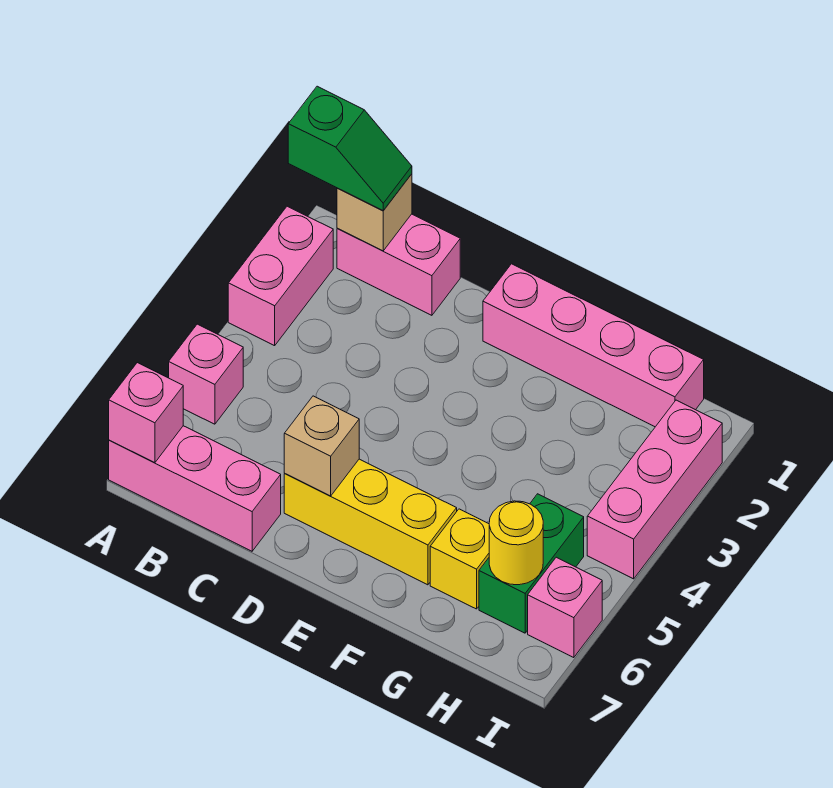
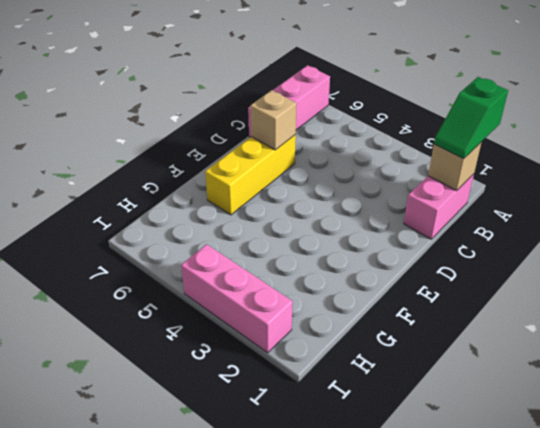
none -> pink 1x2 brick [228,206,333,346]
none -> pink 1x1 brick [169,324,243,424]
none -> pink 1x4 brick [483,264,704,427]

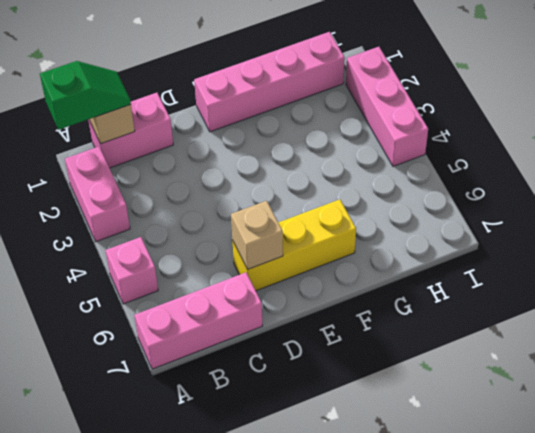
none -> yellow 1x1 brick [430,509,489,609]
none -> green 1x2 brick [479,494,584,633]
none -> pink 1x1 brick [528,557,602,658]

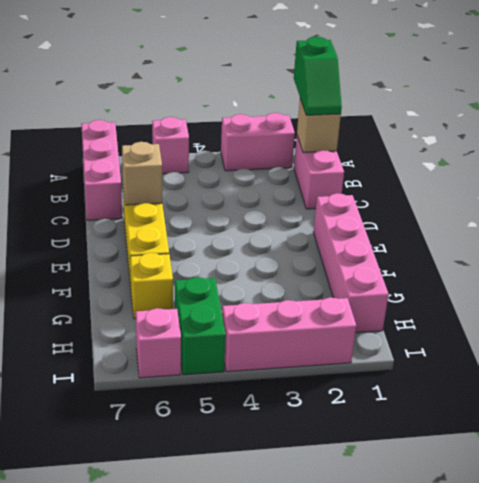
green 1x2 brick [175,277,226,375] -> green 1x2 brick turned to [479,494,584,633]
none -> pink 1x1 brick [109,363,183,463]
none -> yellow 1x1 round brick [489,501,543,585]

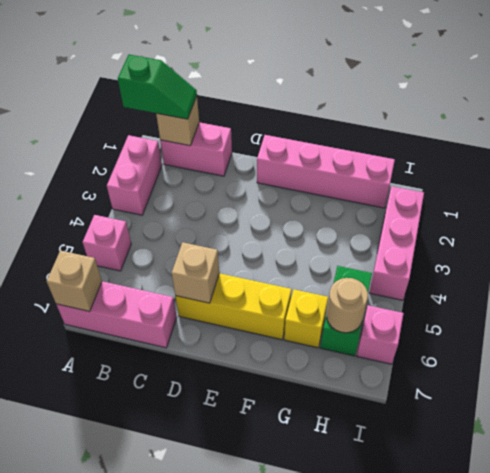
tan 1x1 brick [47,251,102,311] -> pink 1x1 brick [109,363,183,463]
tan 1x1 round brick [327,278,368,333] -> yellow 1x1 round brick [489,501,543,585]

